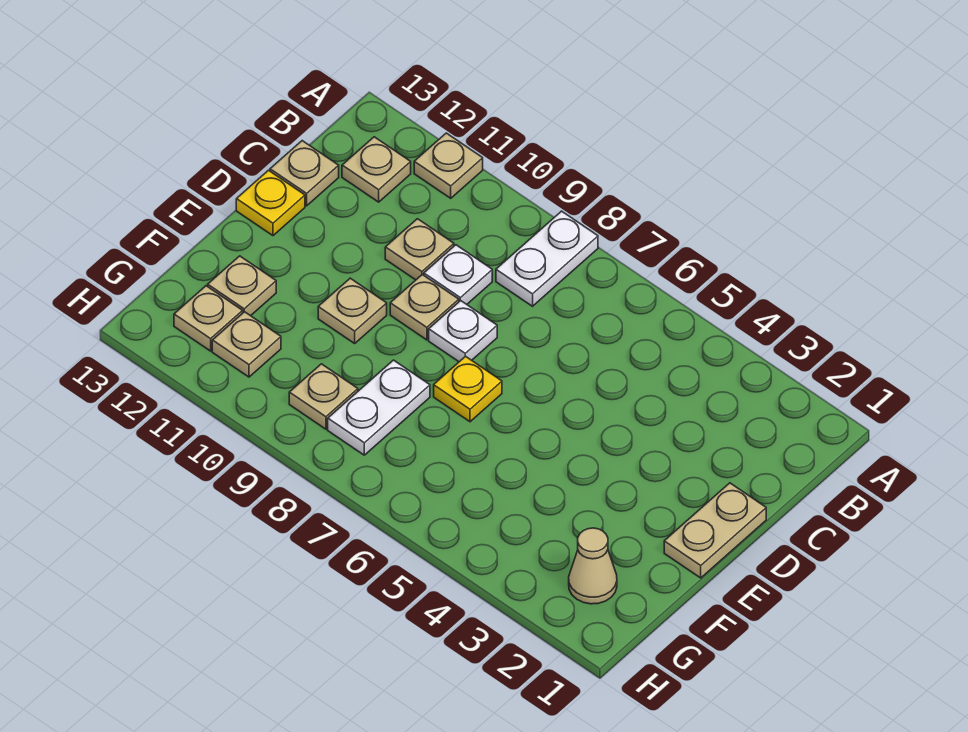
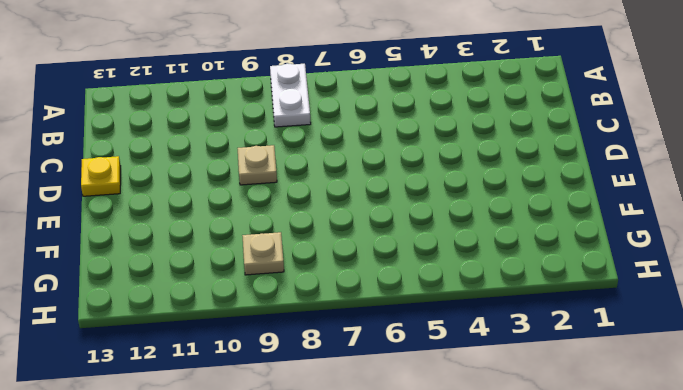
none -> tan 1x1 plate [414,133,483,198]
none -> tan 1x1 plate [342,137,411,202]
none -> white 1x1 plate [424,245,492,304]

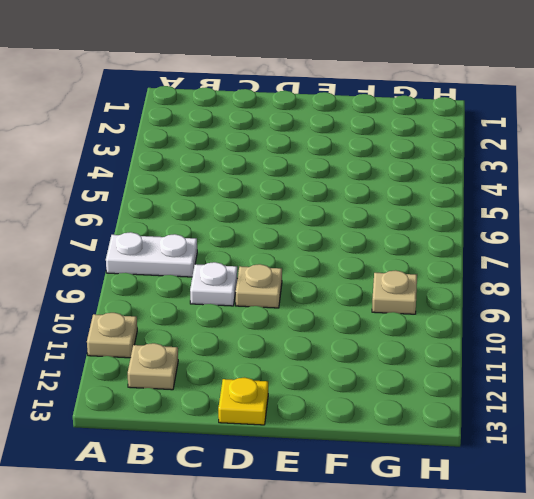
none -> tan 1x1 plate [385,219,454,280]
none -> tan 1x1 plate [270,141,339,206]
none -> tan 1x2 plate [664,483,766,578]

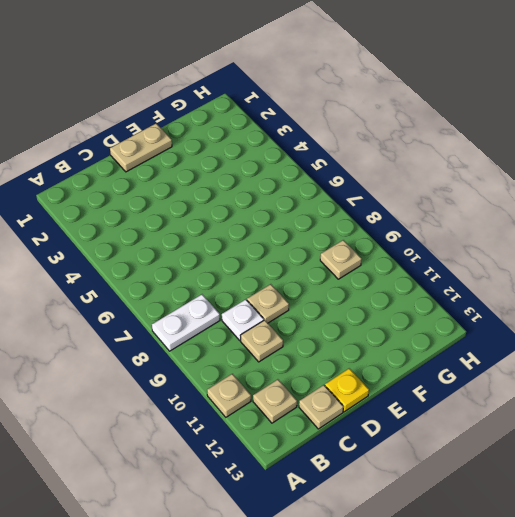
none -> white 1x1 plate [429,301,497,362]
none -> yellow 1x1 plate [434,356,502,422]
none -> tan 1x1 plate [318,278,387,343]

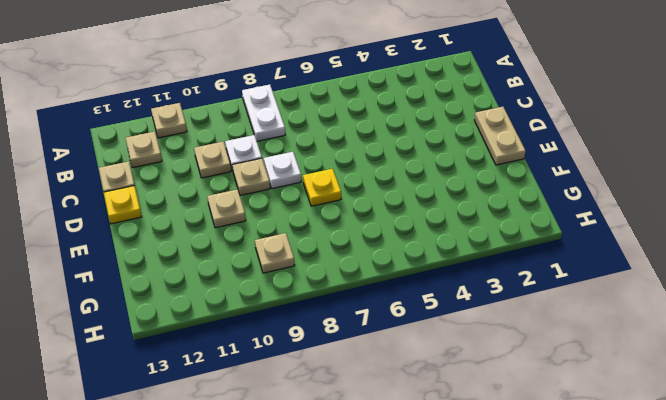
none -> white 1x2 plate [328,360,430,455]
none -> tan 1x1 plate [208,256,276,316]
none -> tan 1x1 cone [569,528,617,604]

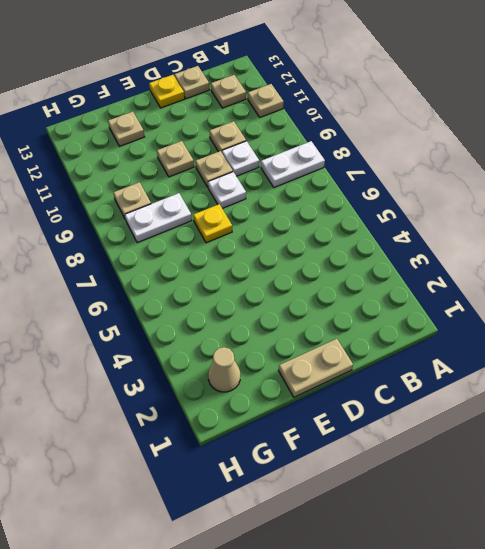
none -> tan 1x1 plate [212,312,281,377]
none -> tan 1x1 plate [174,286,243,351]

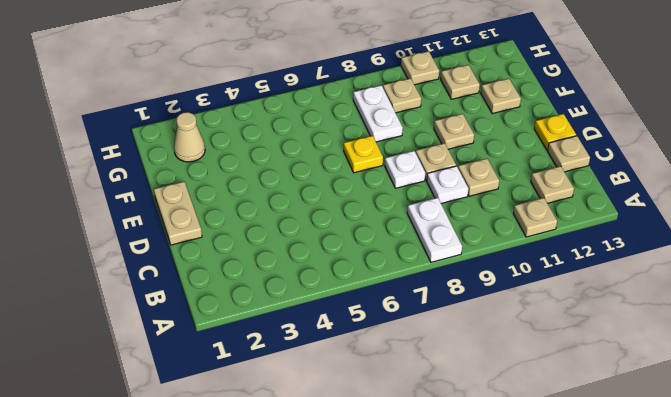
tan 1x1 plate [401,51,439,85] -> tan 1x1 plate moved to [174,286,243,351]

